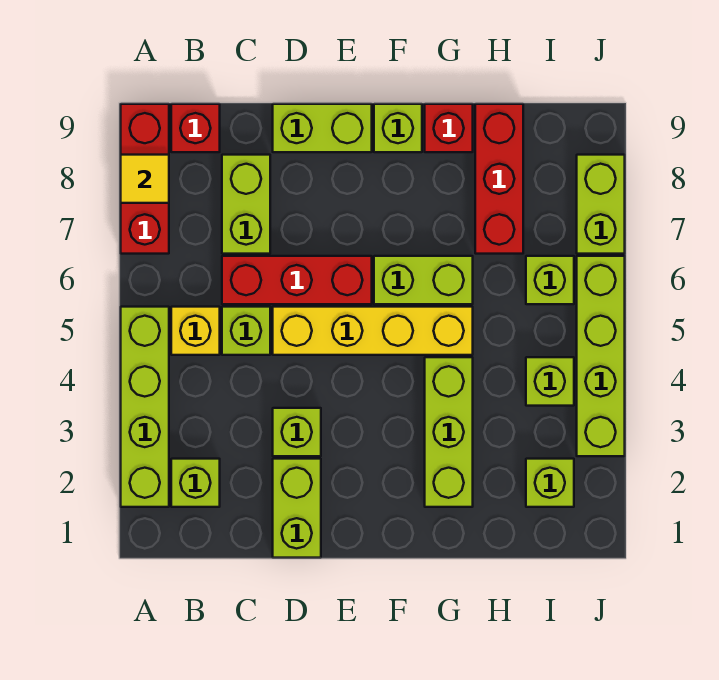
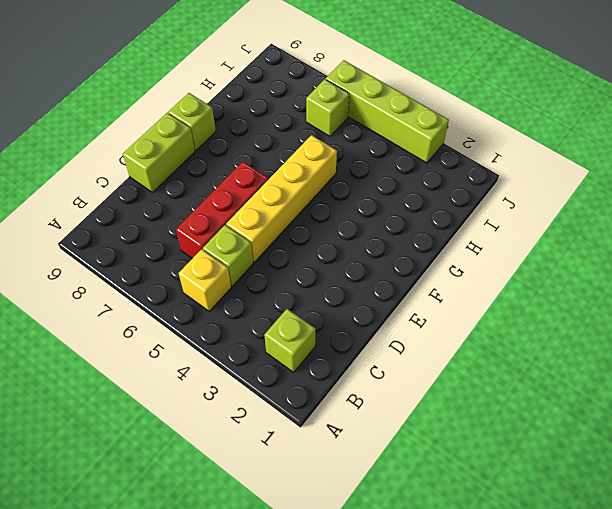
none -> lime 1x4 brick [121,307,169,507]
none -> red 1x3 brick [121,104,169,254]
none -> red 1x1 brick [171,104,220,152]

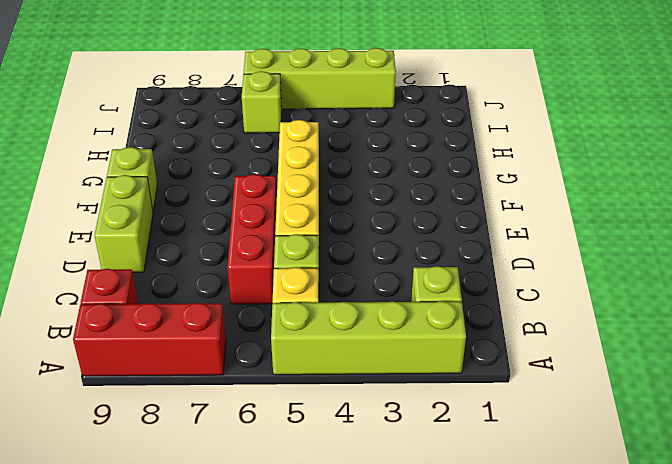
none -> lime 1x2 brick [222,155,270,254]
none -> lime 1x2 brick [273,459,321,558]
none -> lime 1x1 brick [273,408,321,456]

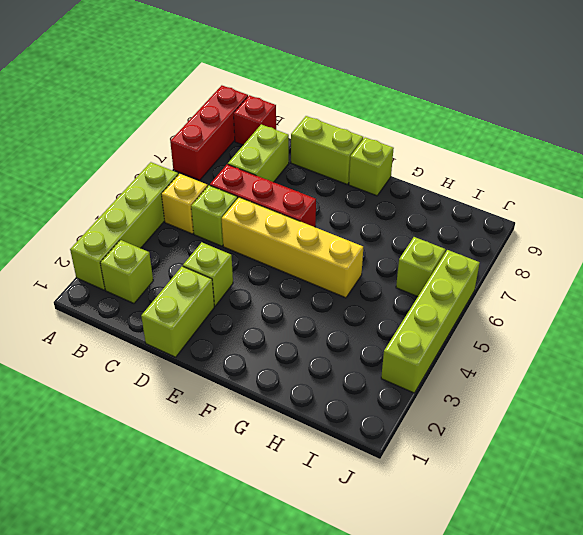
none -> lime 1x2 brick [374,256,473,304]
none -> lime 1x3 brick [425,357,473,507]
none -> red 1x1 brick [425,104,473,152]

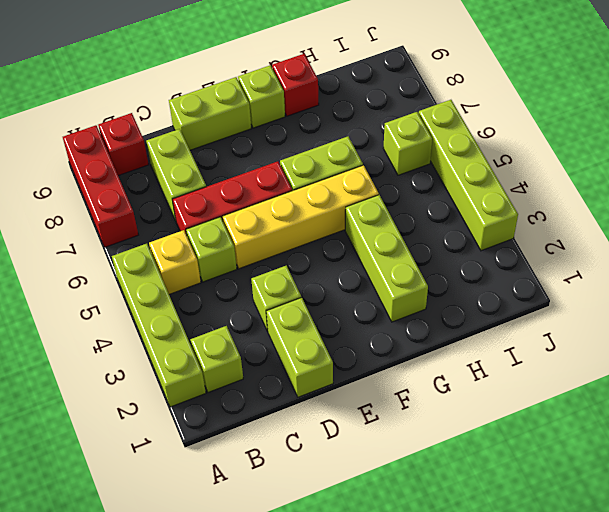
none -> red 1x3 brick [475,104,523,254]
none -> lime 1x1 brick [526,459,574,507]
none -> lime 1x1 brick [526,357,574,406]

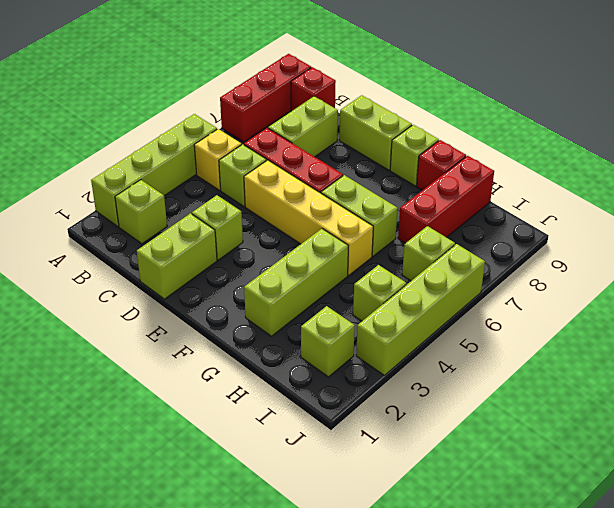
none -> lime 1x2 brick [577,155,625,254]
none -> yellow 1x1 tile [121,155,169,203]

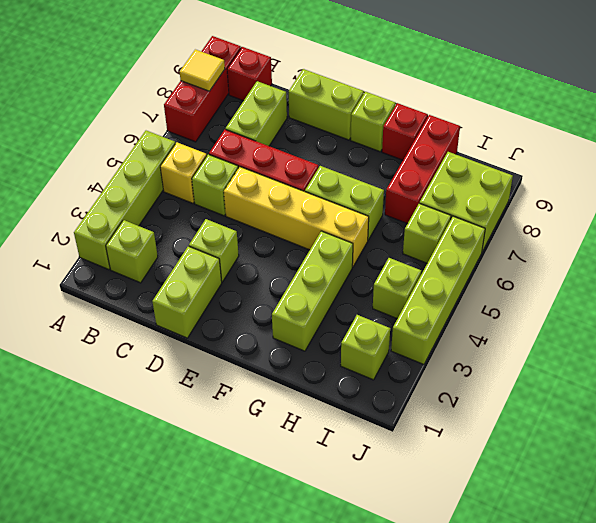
lime 2x2 brick [420,152,513,251] -> lime 1x2 brick [577,155,625,254]

